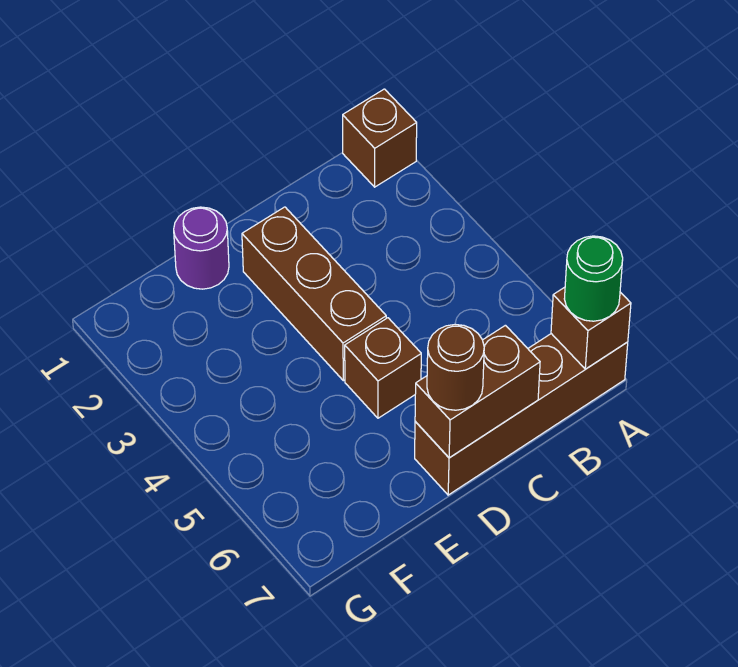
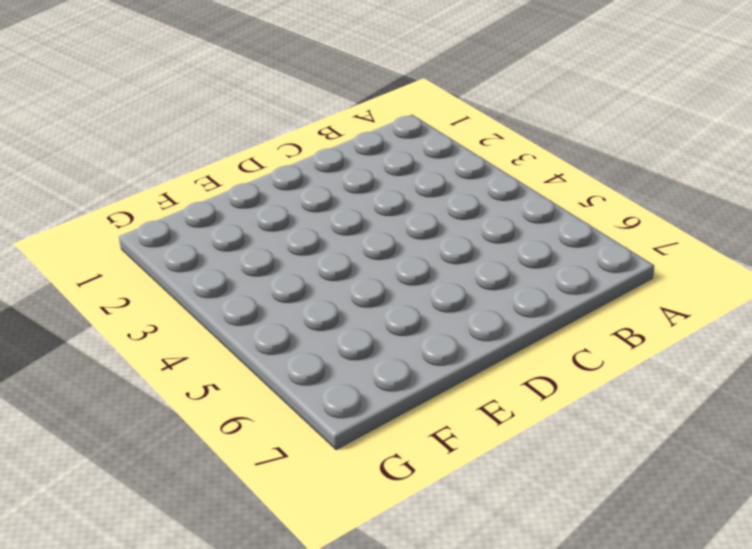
none -> brown 1x1 brick [343,89,417,187]
none -> brown 1x4 brick [415,334,628,495]

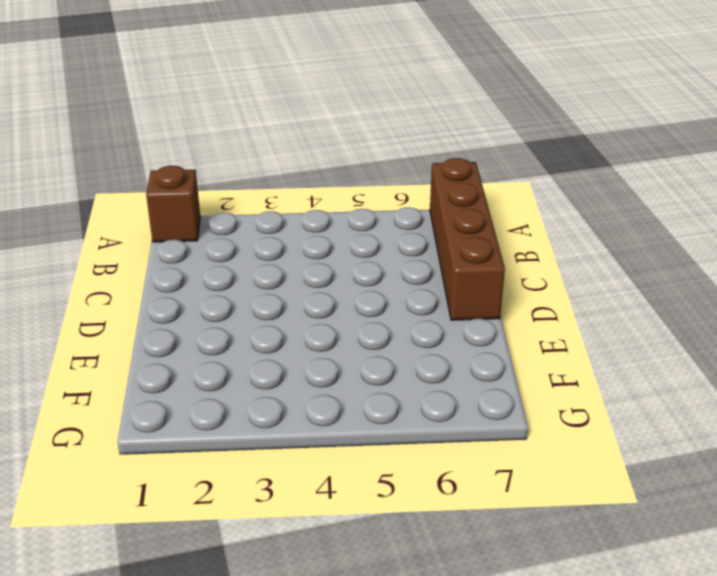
none -> brown 1x3 brick [242,207,386,381]
none -> brown 1x1 brick [345,318,421,418]

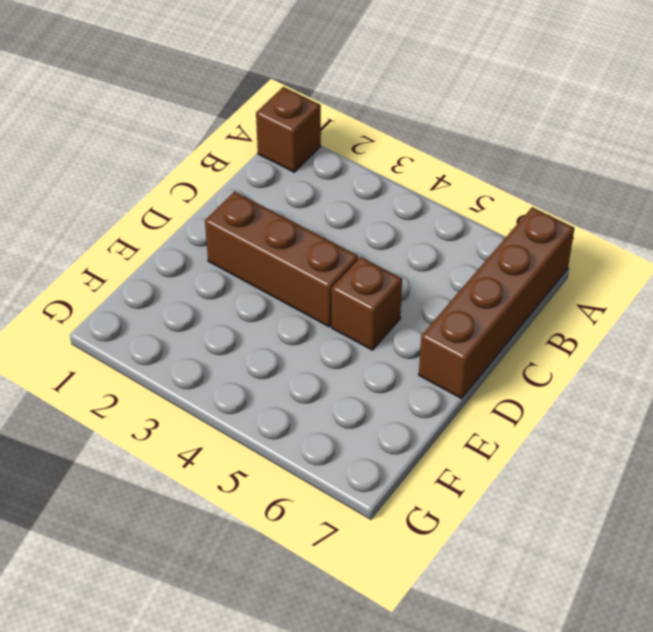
none -> purple 1x1 round brick [174,207,229,289]
none -> brown 1x1 brick [551,287,631,369]

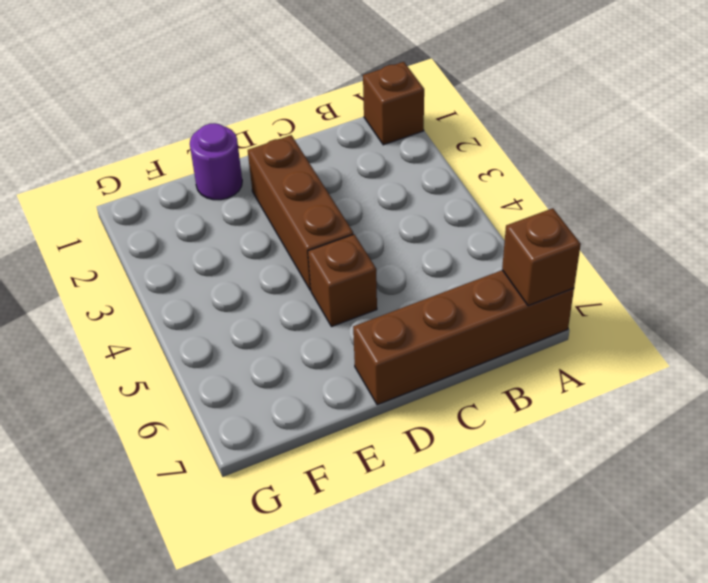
none -> brown 1x2 brick [415,325,540,458]
none -> green 1x1 round brick [564,236,623,321]

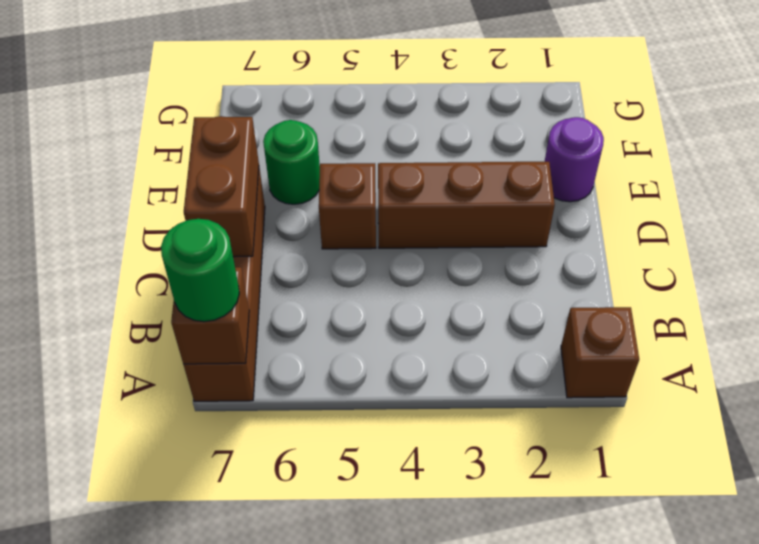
green 1x1 round brick [263,120,320,204] -> none
none -> brown 1x1 round brick [427,324,484,410]

